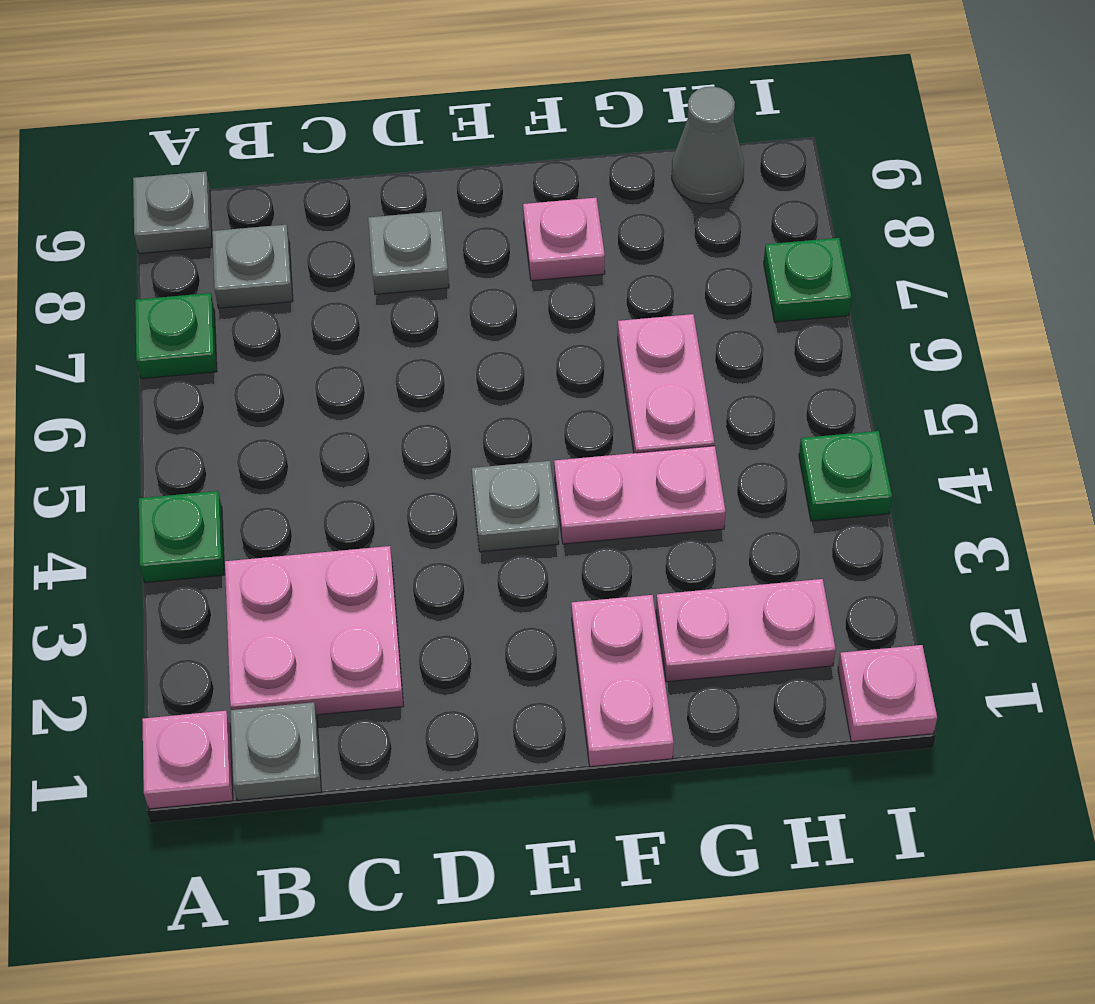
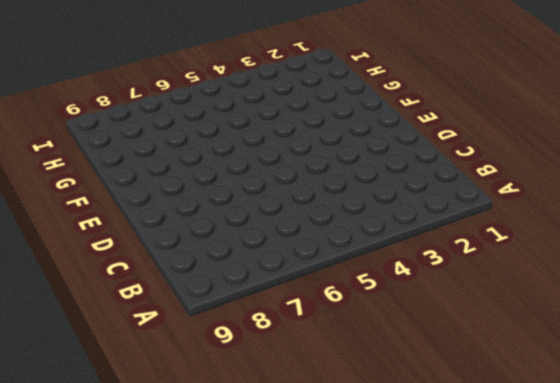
none -> pink 1x1 plate [142,711,233,809]
none -> green 1x1 plate [139,491,225,583]
none -> green 1x1 plate [135,293,217,379]

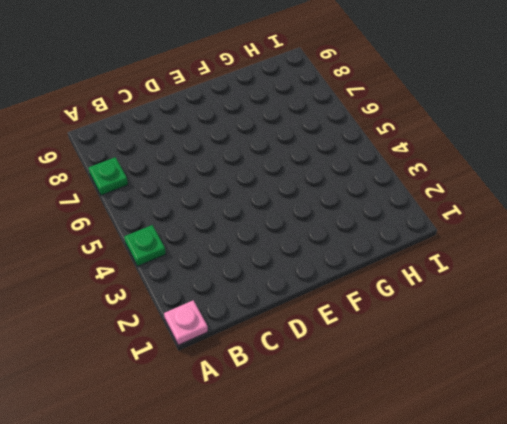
none -> grey 1x1 plate [133,172,212,254]
none -> grey 1x1 plate [231,702,321,800]
none -> pink 2x2 plate [225,546,403,715]

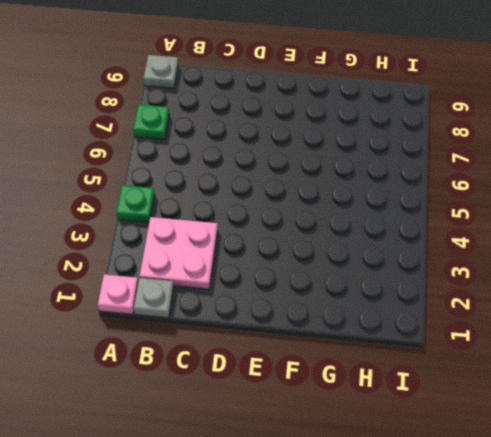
none -> grey 1x1 plate [212,225,293,308]
none -> grey 1x1 plate [368,211,449,294]
none -> grey 1x1 plate [472,461,559,552]

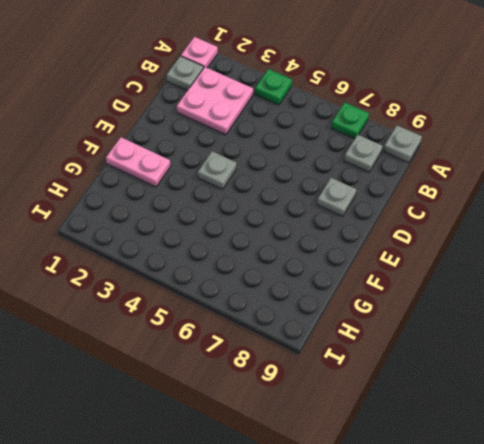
none -> pink 1x2 plate [554,446,726,544]
none -> pink 1x1 plate [523,198,605,281]
none -> pink 1x2 plate [656,579,836,682]

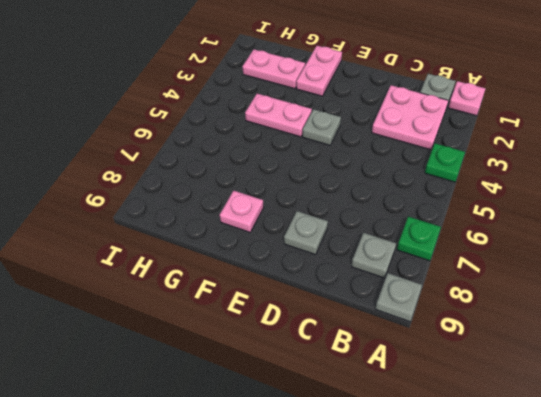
none -> pink 1x2 plate [618,314,714,453]
none -> grey 1x1 cone [672,87,744,204]
none -> pink 1x1 plate [838,645,937,742]

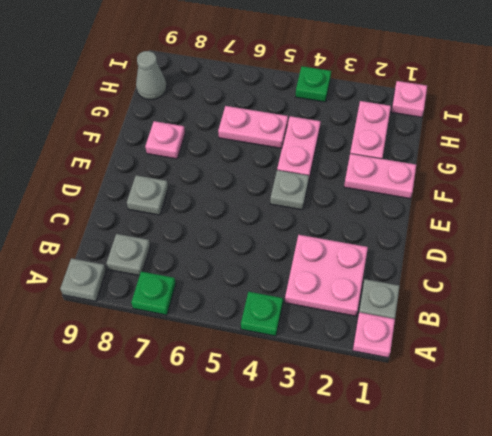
none -> green 1x1 plate [764,238,851,322]

